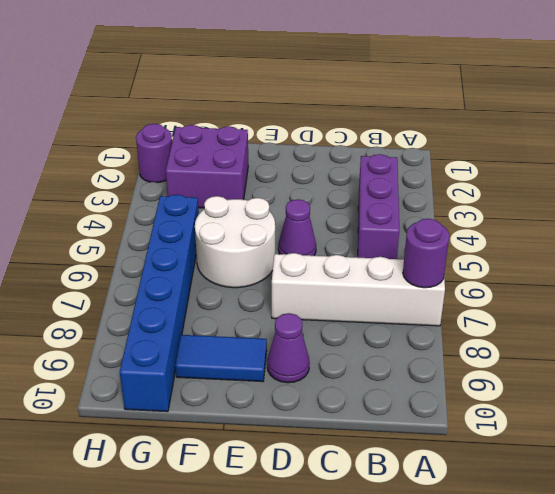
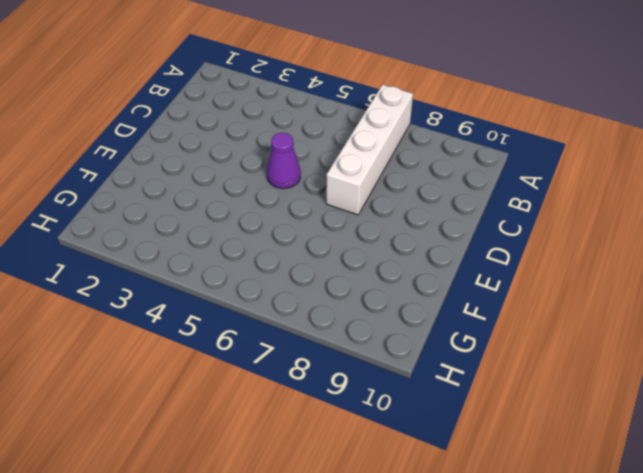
none -> purple 1x3 brick [358,154,399,259]
none -> purple 1x1 cone [267,313,310,383]

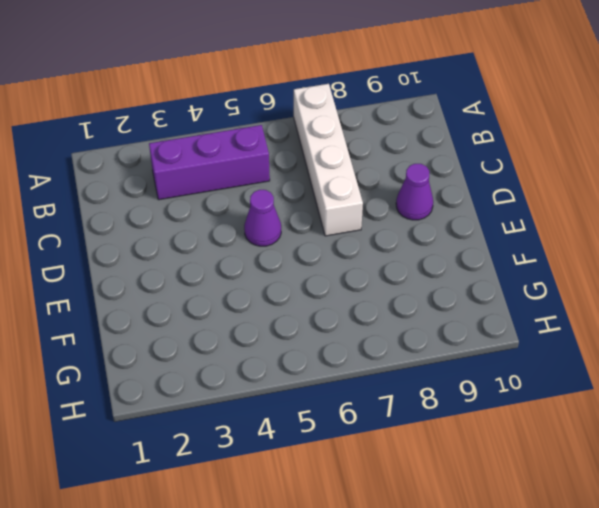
none -> white 2x2 round brick [195,196,275,288]
none -> blue 1x2 tile [175,335,267,382]

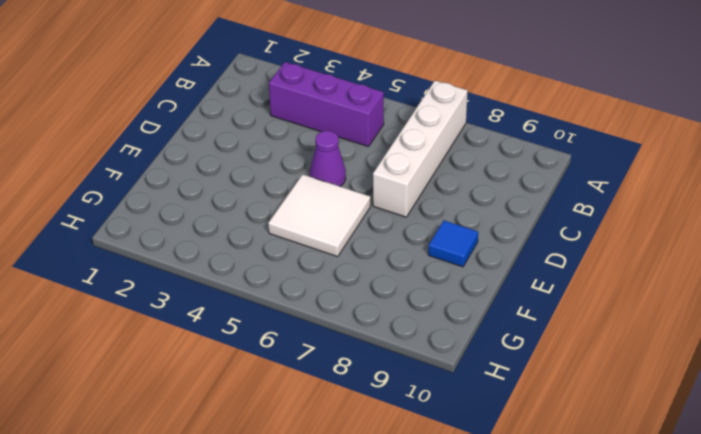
white 2x2 tile [268,174,370,257] -> white 2x2 round brick [195,196,275,288]
blue 1x1 tile [428,220,478,267] -> blue 1x2 tile [175,335,267,382]
none -> purple 1x1 cone [267,313,310,383]
none -> purple 2x2 brick [166,125,248,208]

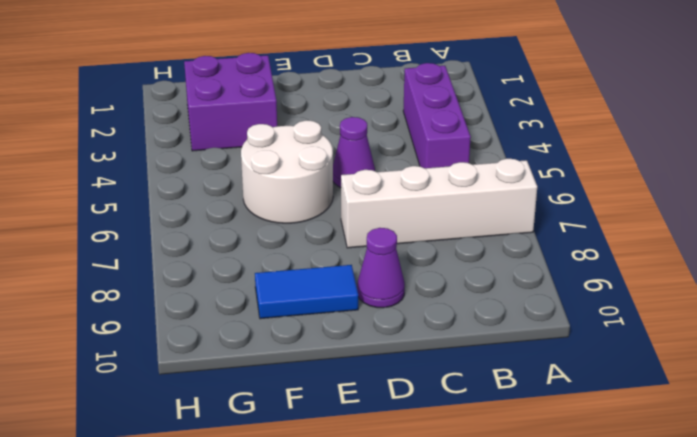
none -> blue 1x6 brick [120,195,199,412]
none -> purple 1x1 round brick [136,124,172,183]

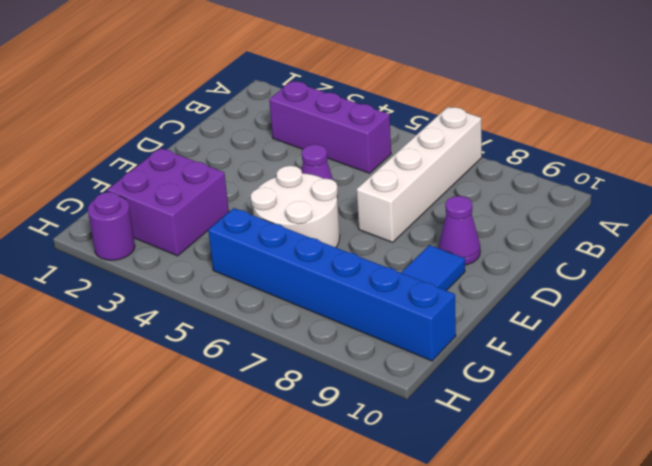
none -> purple 1x1 round brick [403,219,449,288]

